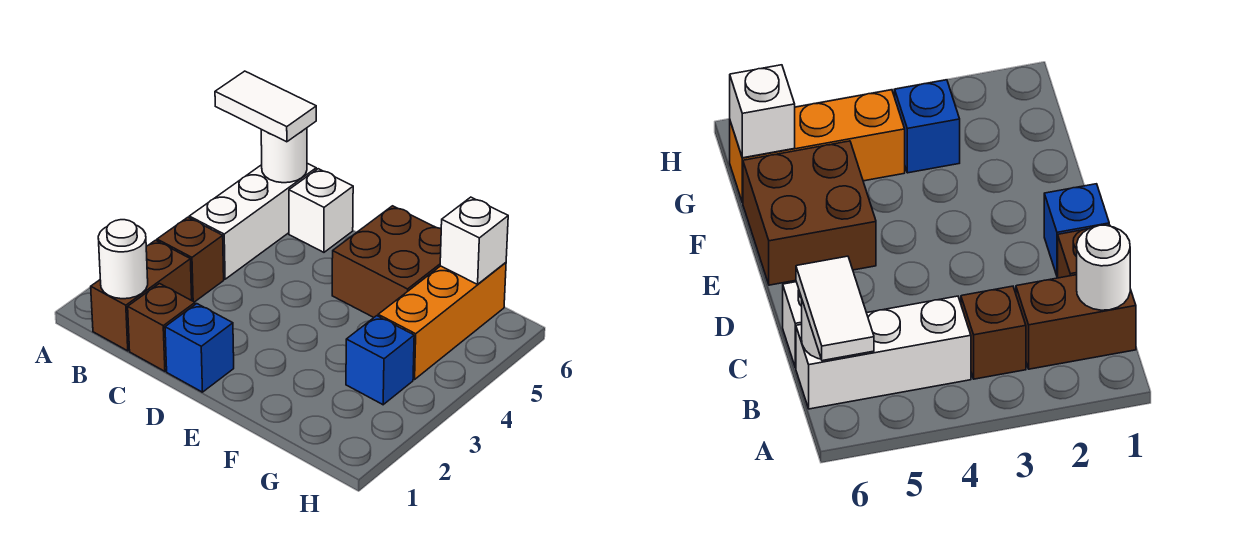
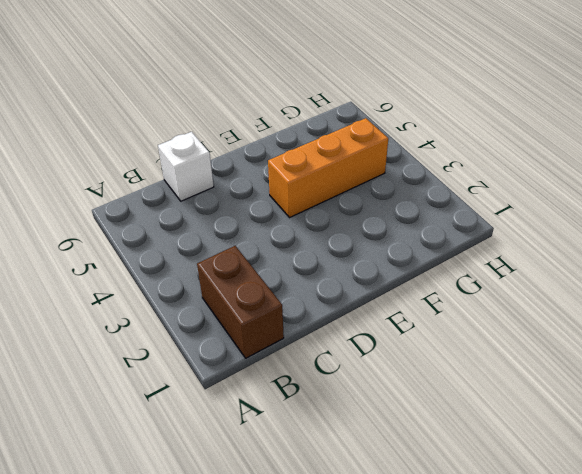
orange 1x3 brick [268,118,388,217] -> orange 1x3 brick turned to [378,263,506,379]
none -> brown 1x1 brick [157,217,224,302]
none -> white 1x3 brick [189,163,316,279]
none -> brown 1x1 brick [128,284,195,371]

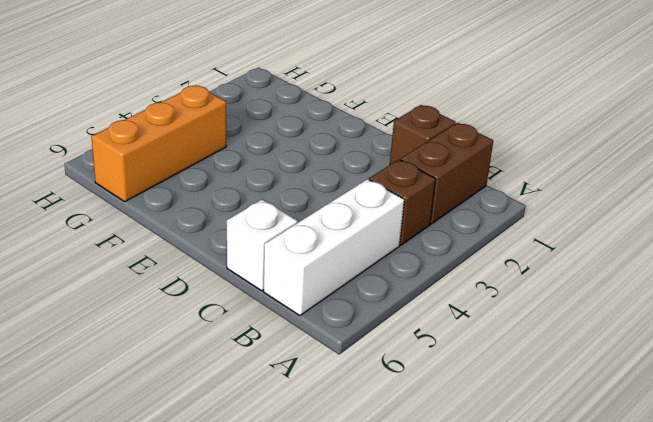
none -> blue 1x1 brick [165,304,234,392]
none -> brown 2x2 brick [332,206,441,317]
none -> blue 1x1 brick [346,316,414,405]

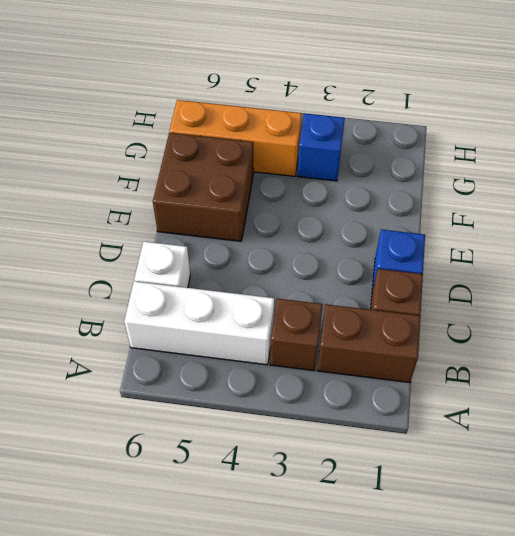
none -> white 1x1 round brick [98,220,148,299]
none -> white 1x1 round brick [261,128,307,183]
none -> white 1x1 brick [440,197,508,284]

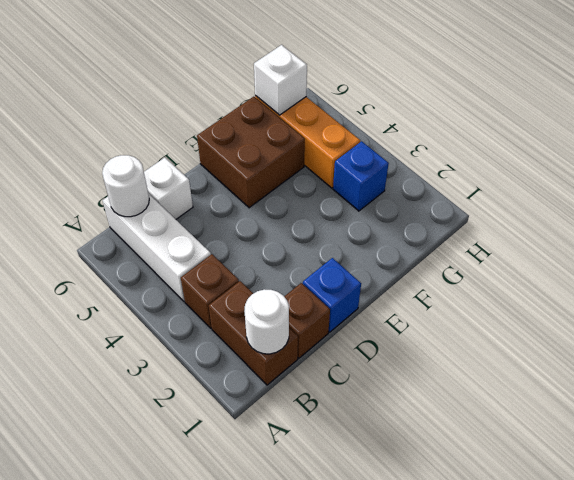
none -> white 1x2 tile [215,71,316,142]

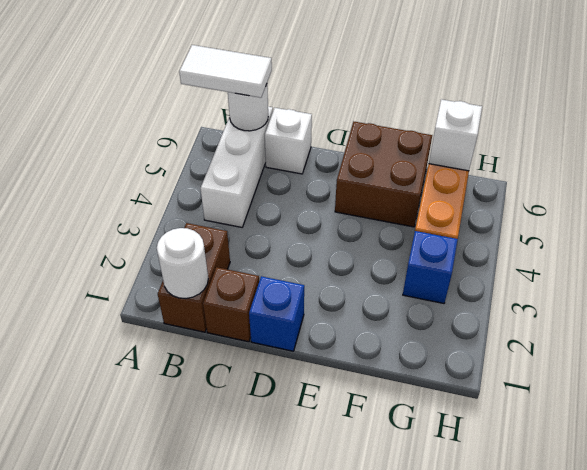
none -> brown 1x1 brick [157,217,224,302]

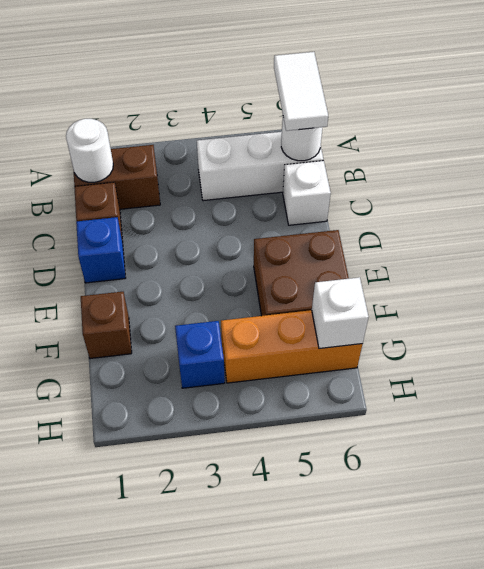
brown 1x1 brick [81,292,132,359] -> brown 1x1 brick moved to [157,217,224,302]

